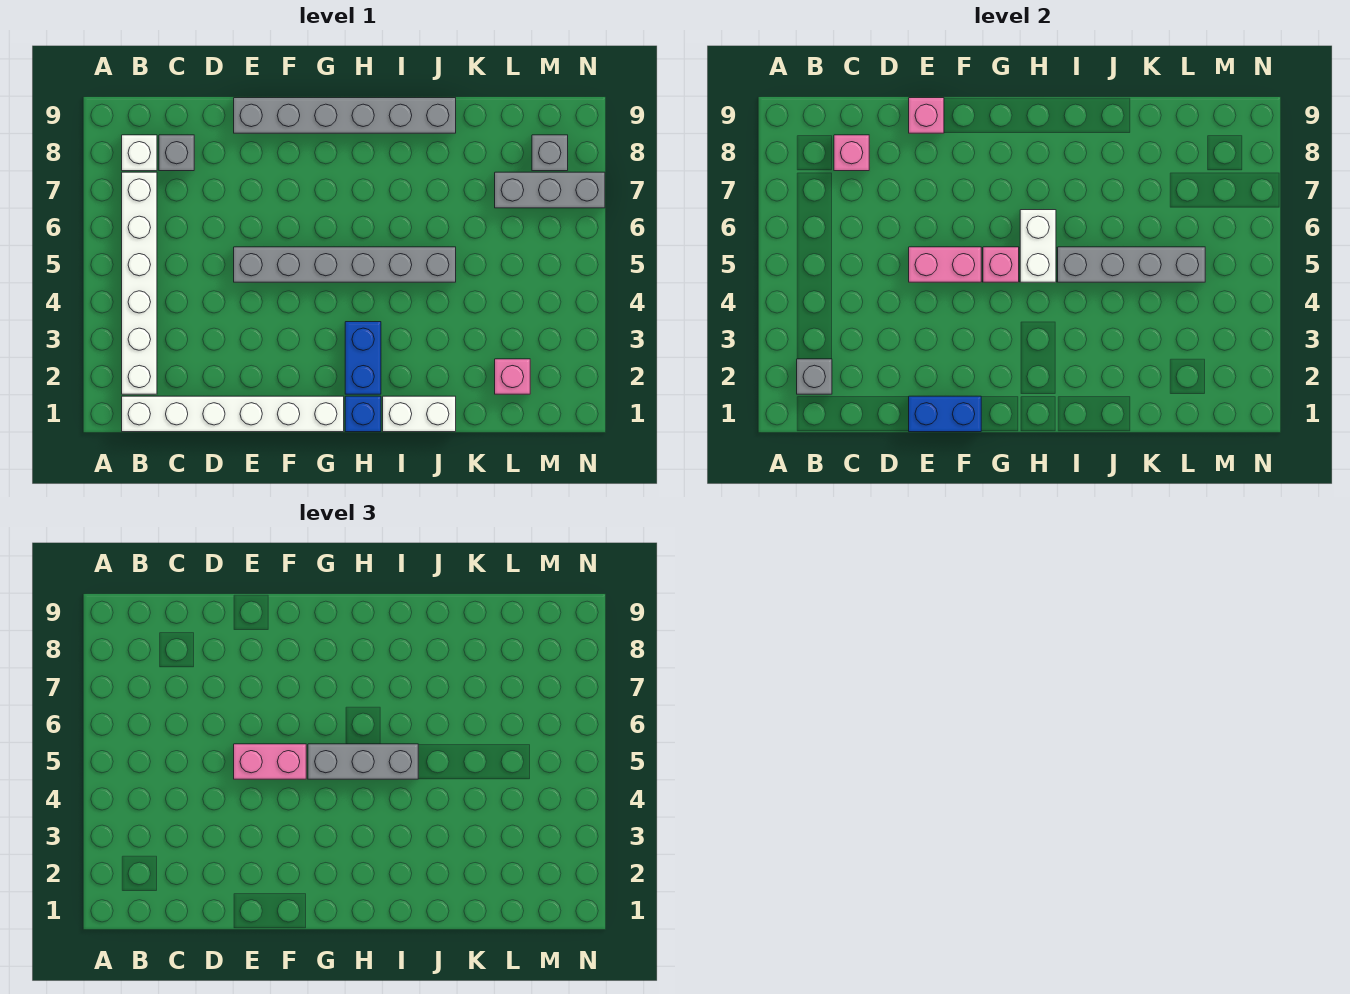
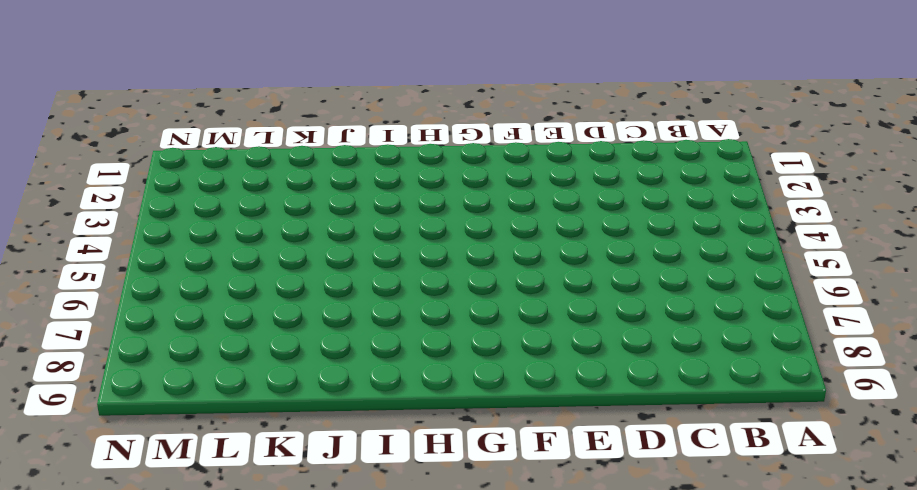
none -> white 1x6 brick [122,396,344,432]
none -> white 1x6 brick [122,172,157,394]
none -> white 1x1 brick [122,135,157,171]

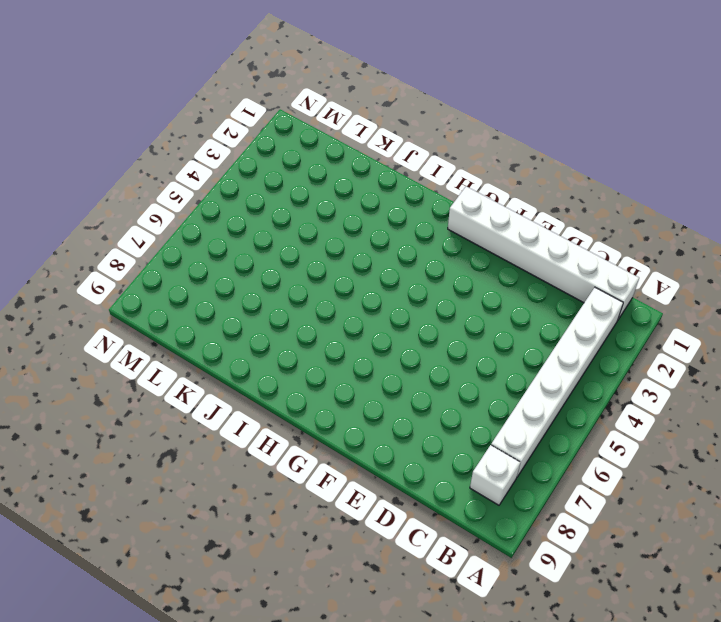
none -> grey 1x1 brick [159,135,194,171]
none -> grey 1x6 brick [234,247,456,282]
none -> grey 1x6 brick [234,98,456,133]

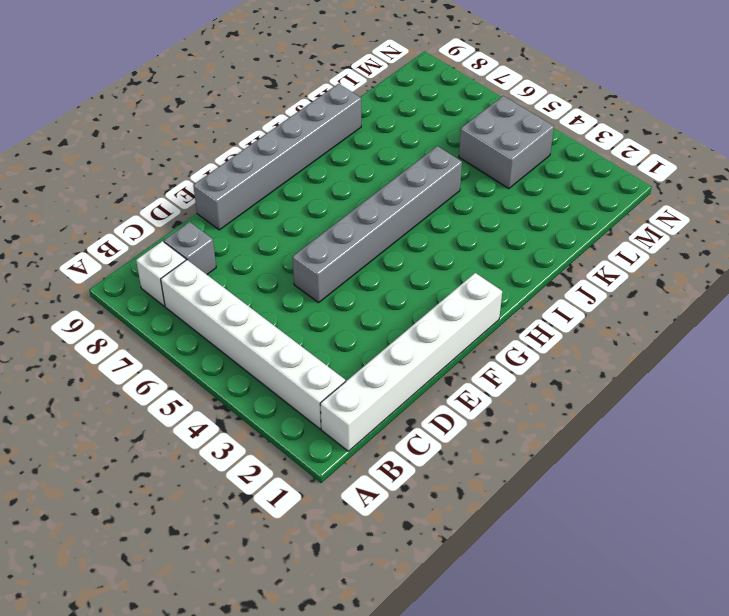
grey 2x2 brick [459,96,554,189] -> none
none -> blue 1x1 brick [345,396,381,432]
none -> blue 1x2 brick [345,322,381,394]
none -> white 1x2 brick [383,396,456,432]

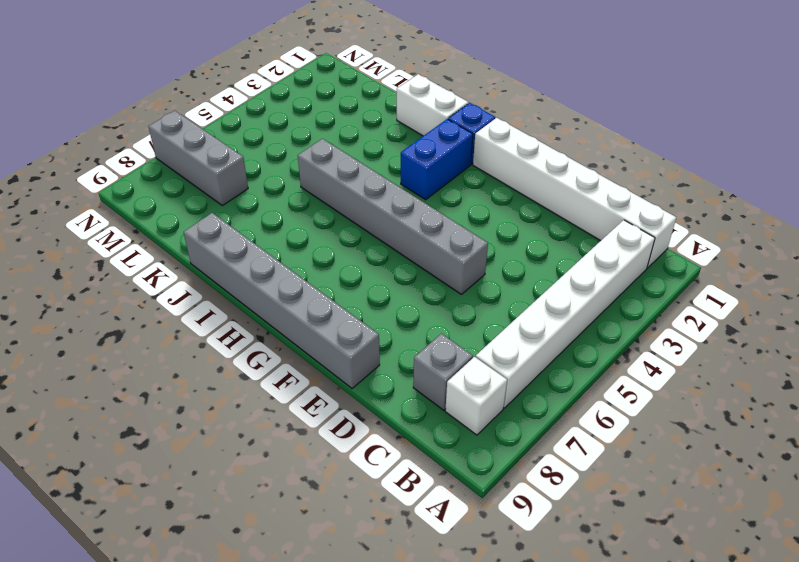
none -> pink 1x1 brick [495,359,530,394]
none -> grey 1x1 brick [532,135,568,171]
none -> grey 1x1 brick [797,359,832,394]

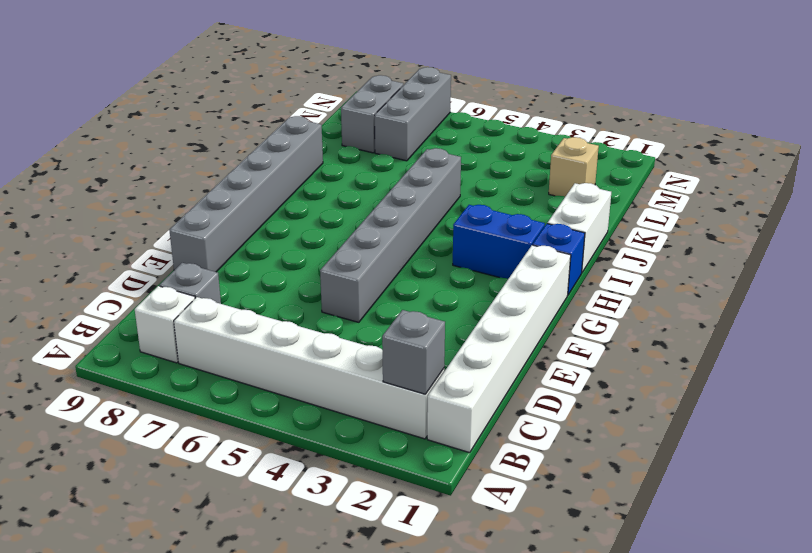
tan 1x1 brick [549,137,599,197] -> pink 1x1 brick [495,359,530,394]
grey 1x2 brick [341,75,403,153] -> grey 1x1 brick [532,135,568,171]
none -> pink 1x1 brick [834,135,869,171]
none -> blue 1x2 brick [909,396,981,432]
none -> pink 1x2 brick [909,247,981,282]

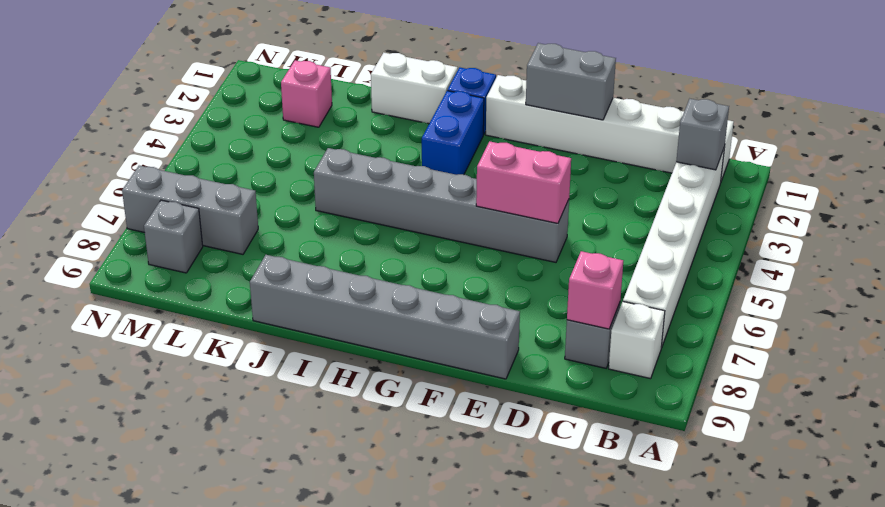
grey 1x2 brick [526,43,616,120] -> blue 1x2 brick [909,396,981,432]
none -> pink 1x1 brick [909,98,944,133]
none -> pink 1x1 brick [983,247,1019,282]
none -> white 1x2 brick [1020,210,1056,282]

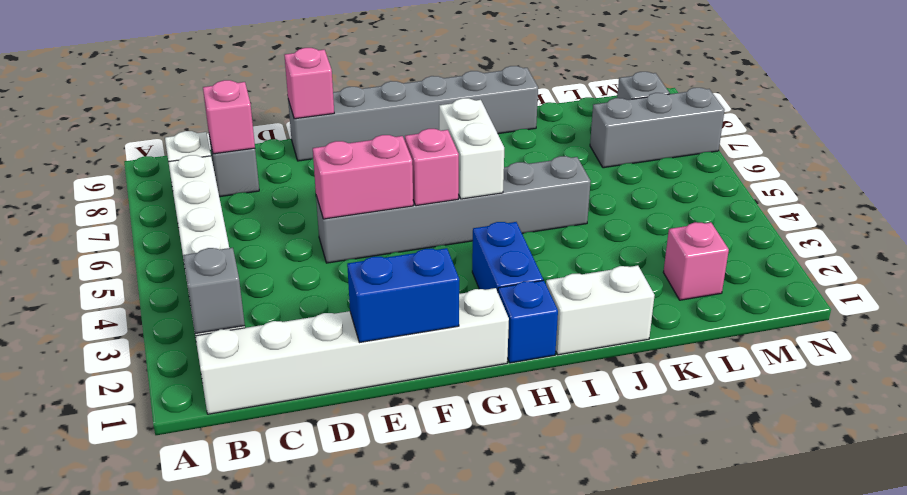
none -> grey 1x4 brick [1058,247,1205,282]
none -> pink 1x2 brick [234,744,306,779]
none -> grey 1x3 brick [308,744,418,779]

